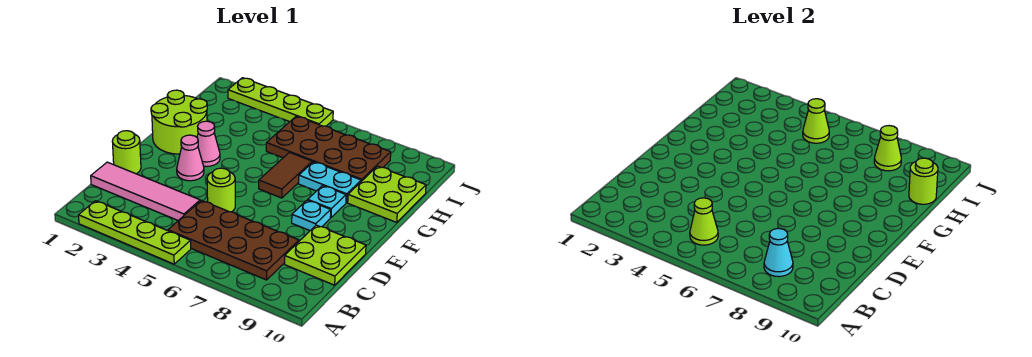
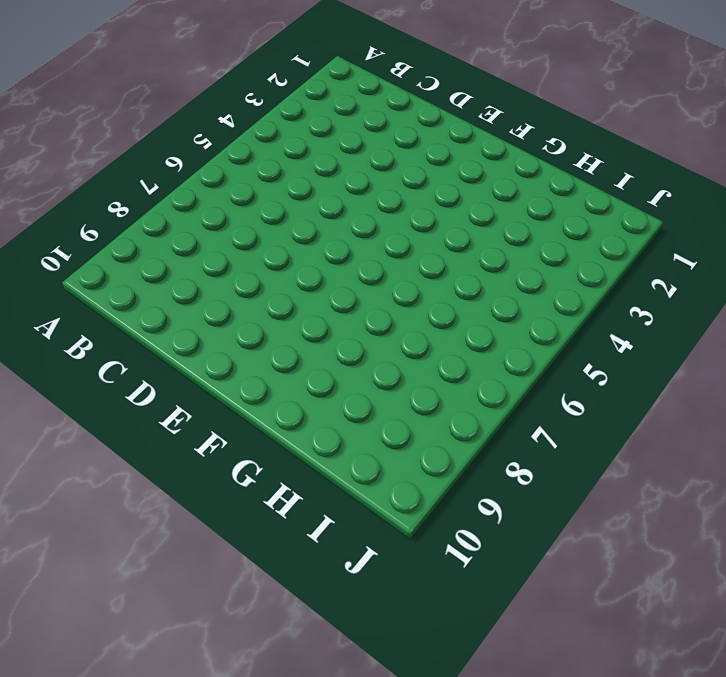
none -> lime 1x4 plate [79,201,191,264]
none -> brown 2x4 plate [168,200,299,280]
none -> pink 1x4 tile [91,162,200,220]

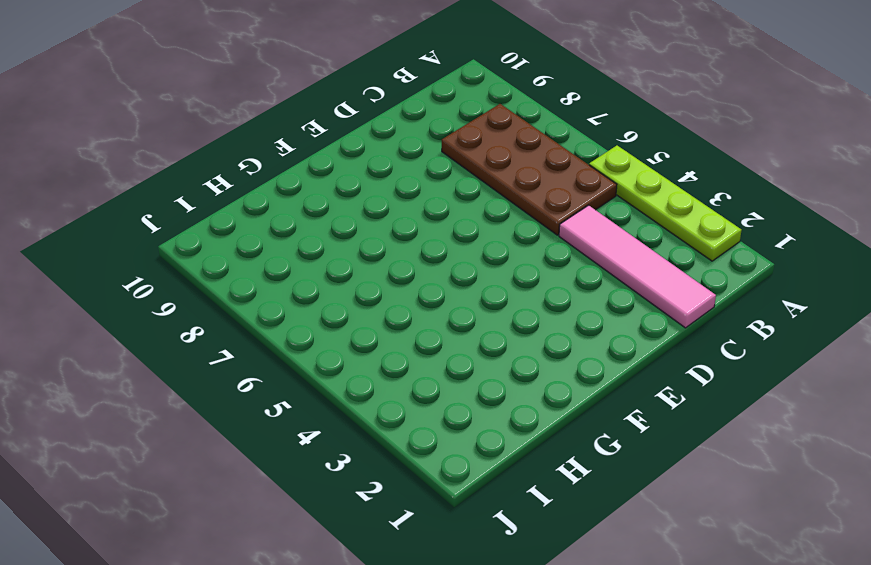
none -> lime 2x2 plate [285,225,366,285]
none -> lime 1x1 round brick [112,131,141,174]
none -> lime 1x1 round brick [207,168,235,212]

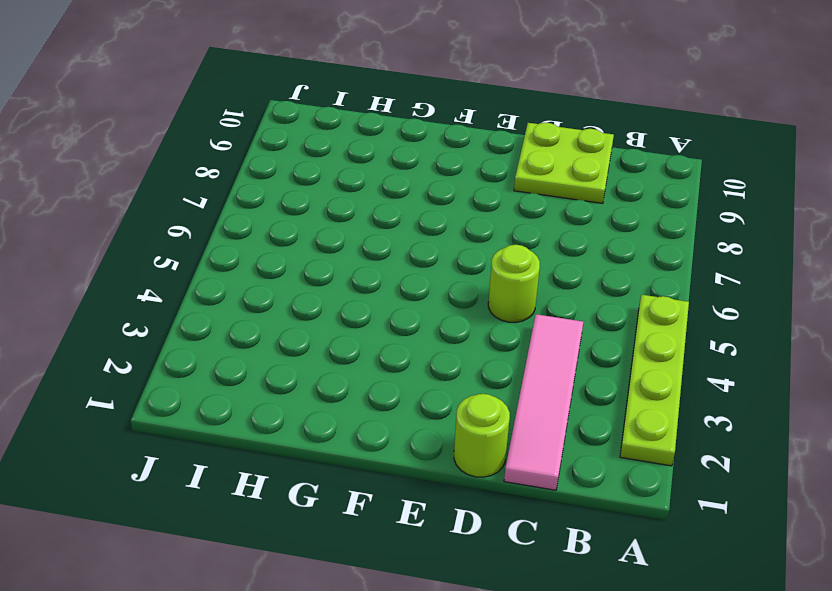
none -> brown 2x4 plate [168,200,299,280]
none -> pink 1x1 cone [177,135,204,181]
none -> cyan 1x1 plate [292,200,331,231]

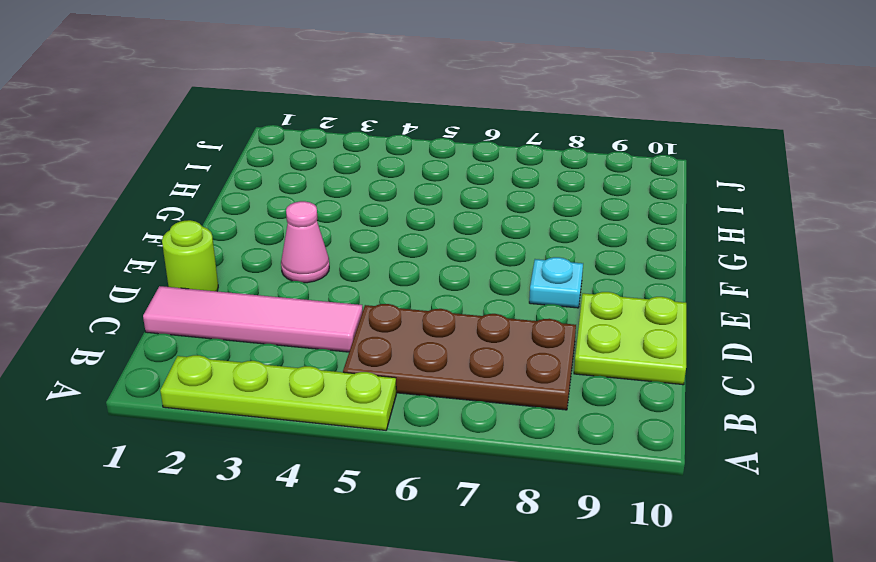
none -> lime 1x1 round brick [207,168,235,212]
none -> lime 2x2 round brick [151,90,207,154]
none -> pink 1x1 cone [197,121,220,167]

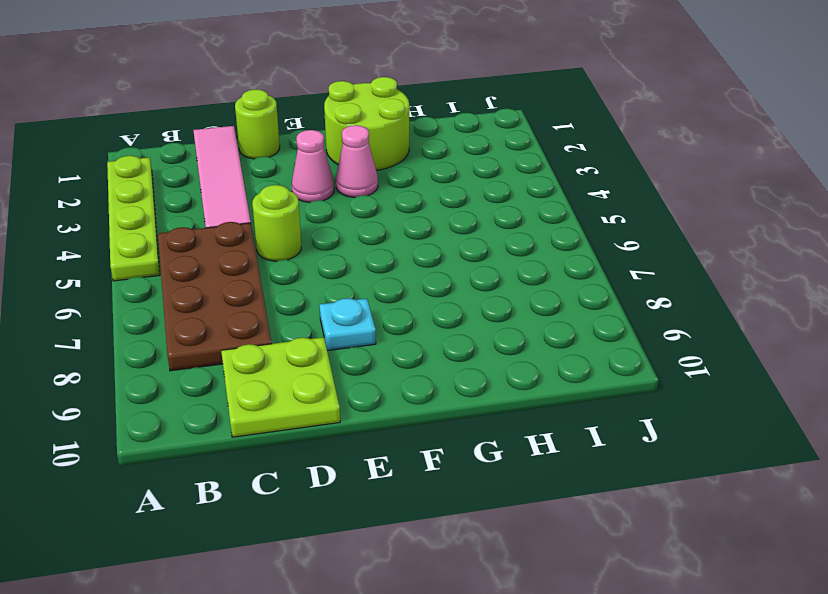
none -> brown 1x2 tile [259,153,312,198]
none -> cyan 1x1 plate [308,186,346,217]
none -> cyan 1x2 plate [299,162,361,203]

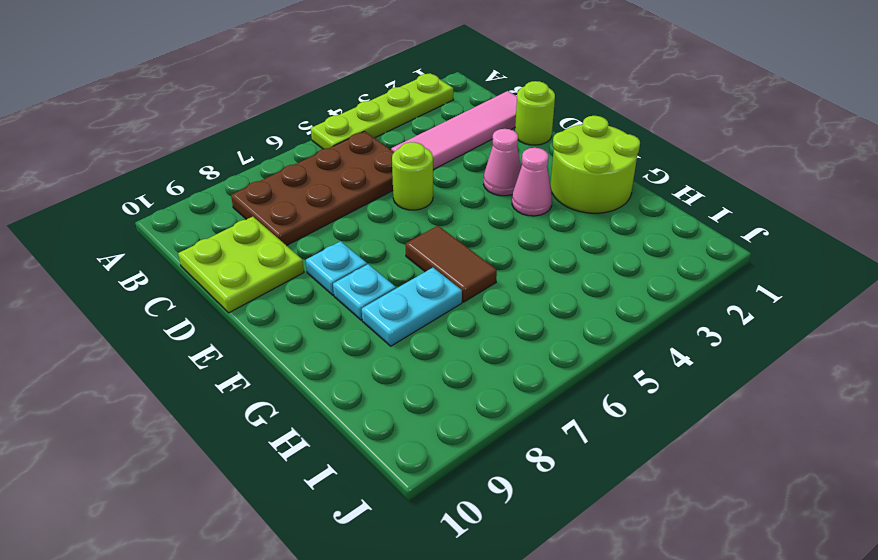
none -> lime 2x2 plate [348,166,426,222]
none -> brown 2x4 plate [266,116,391,181]
none -> lime 1x4 plate [228,78,333,126]

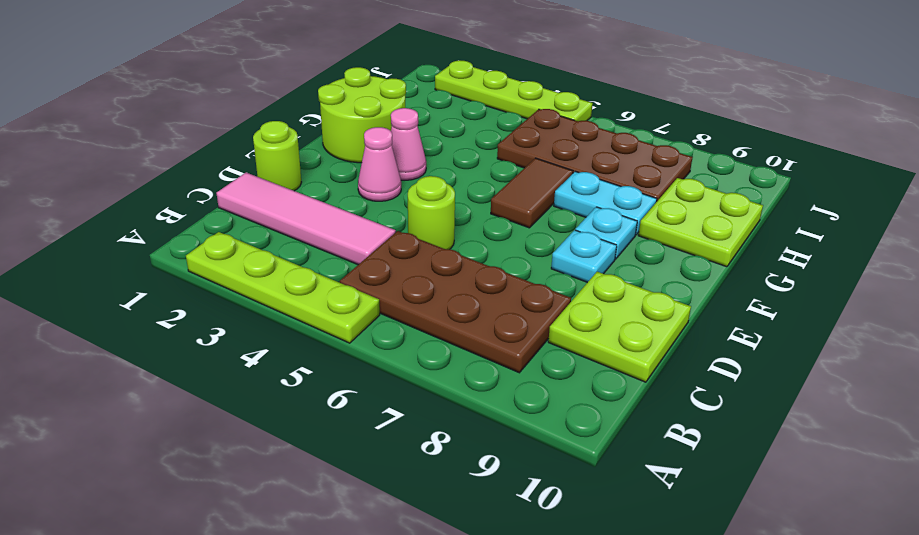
none -> lime 1x1 cone [690,198,718,245]
none -> cyan 1x1 cone [764,228,793,277]
none -> lime 1x1 round brick [909,158,938,204]

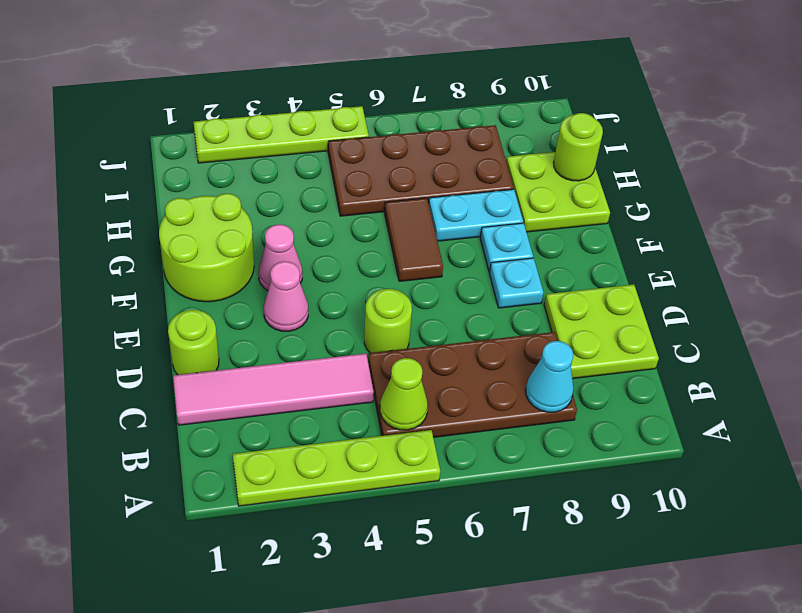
none -> lime 1x1 cone [803,99,829,143]
none -> lime 1x1 cone [874,126,901,171]

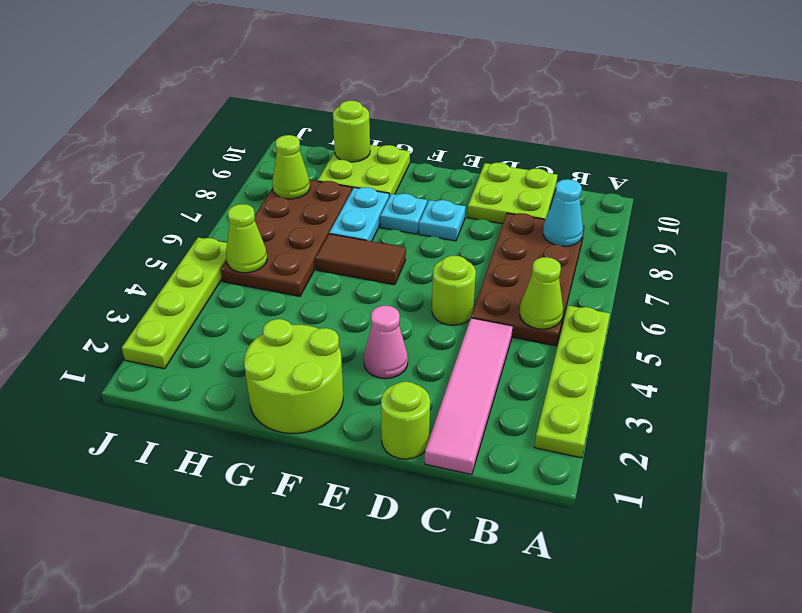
none -> pink 1x1 cone [197,121,220,167]

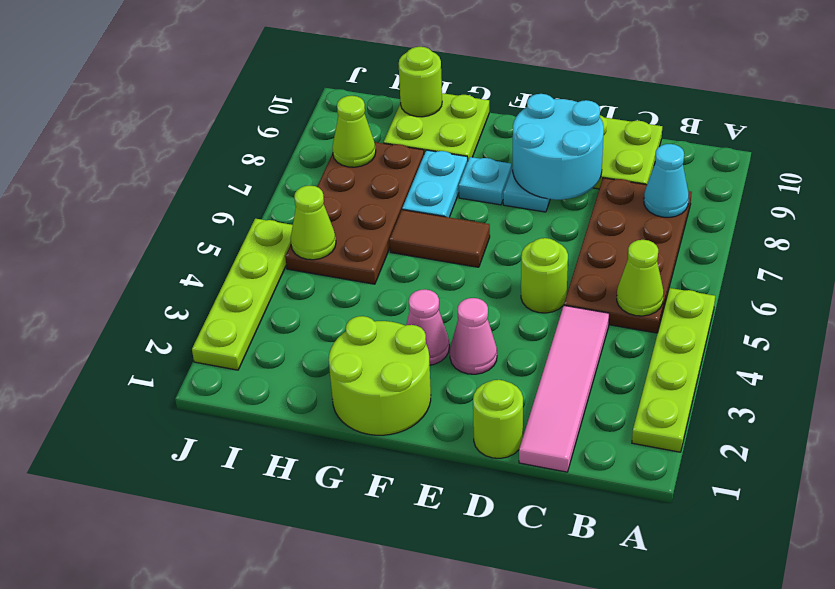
cyan 2x2 round brick [513,94,604,200] -> none

